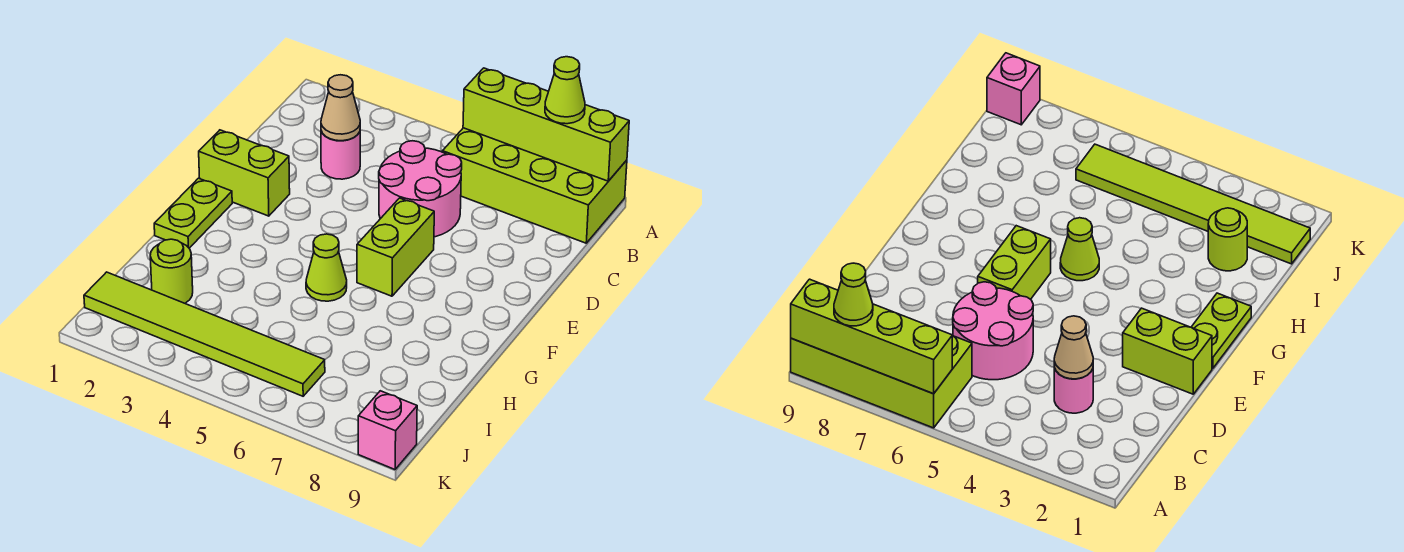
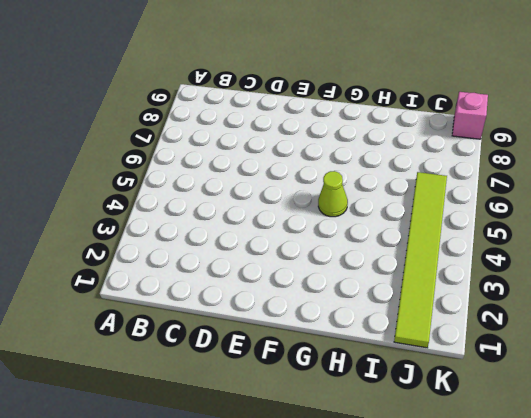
none -> lime 2x4 brick [442,128,627,243]
none -> pink 1x1 round brick [321,131,360,179]
none -> pink 2x2 round brick [379,141,462,237]

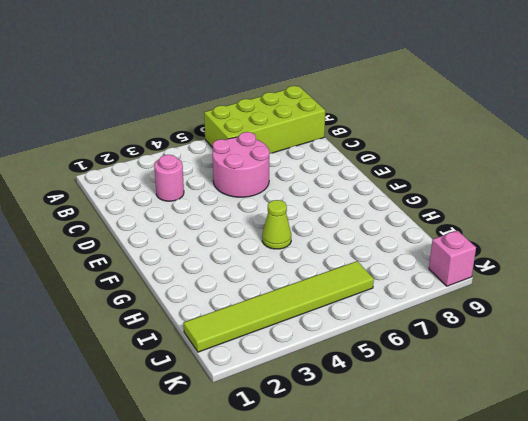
none -> lime 1x2 brick [199,130,290,216]
none -> lime 1x2 brick [357,198,434,296]
none -> lime 1x2 plate [154,178,232,248]

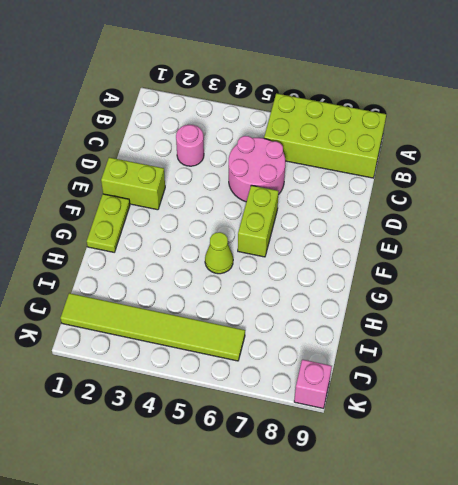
none -> lime 1x1 round brick [150,239,193,303]
none -> lime 1x4 brick [463,68,629,181]
none -> tan 1x1 cone [321,75,360,141]

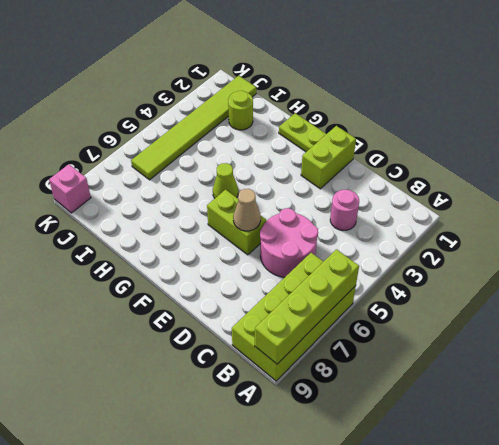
tan 1x1 cone [233,189,261,231] -> tan 1x1 cone moved to [321,75,360,141]
none -> lime 1x1 cone [545,57,585,124]

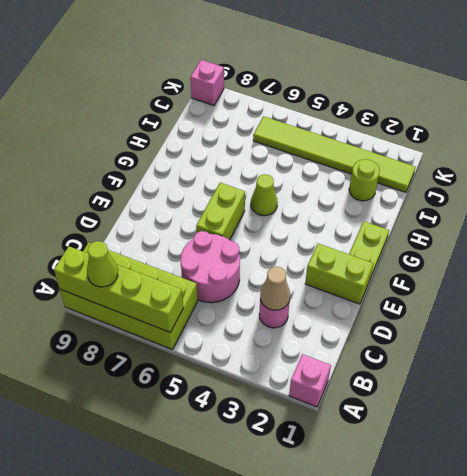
pink 1x1 brick [289,354,331,407] -> none

